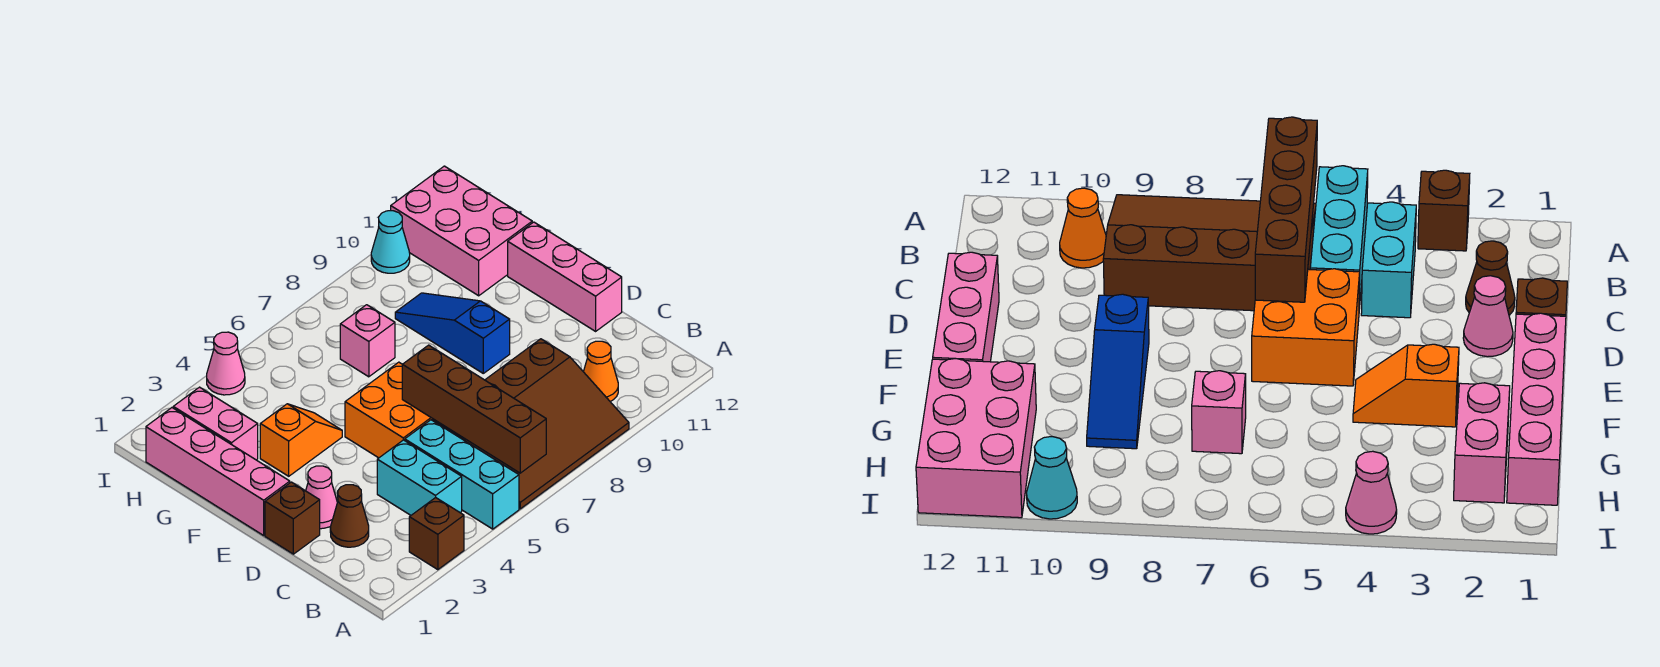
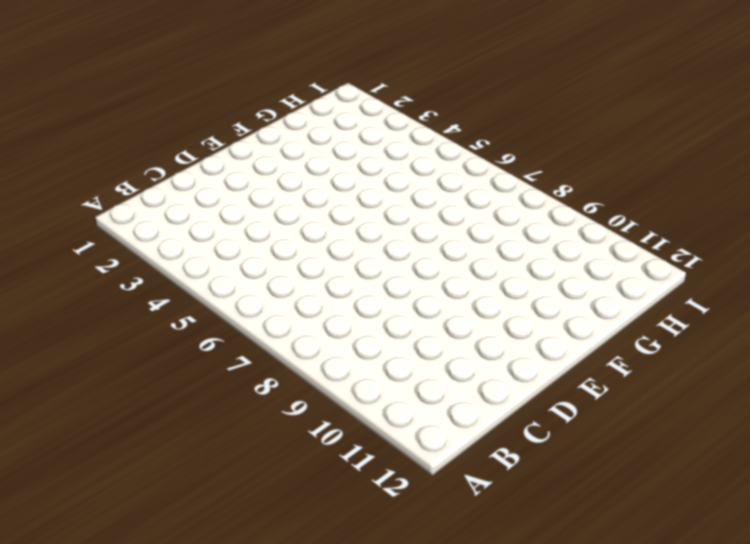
none -> brown 1x1 brick [409,498,464,570]
none -> cyan 1x3 brick [405,420,519,529]
none -> brown 3x4 slope [432,339,629,509]

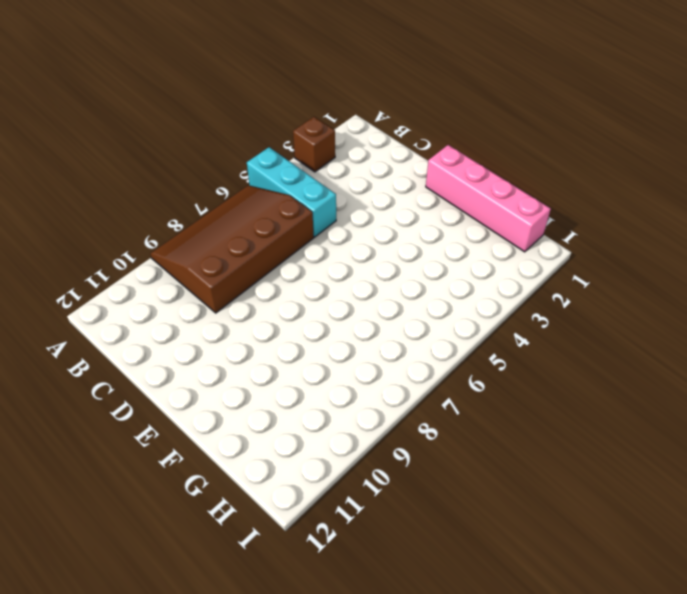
none -> cyan 1x2 brick [377,440,462,515]
none -> orange 1x1 cone [584,341,618,401]
none -> brown 1x1 cone [330,485,369,547]

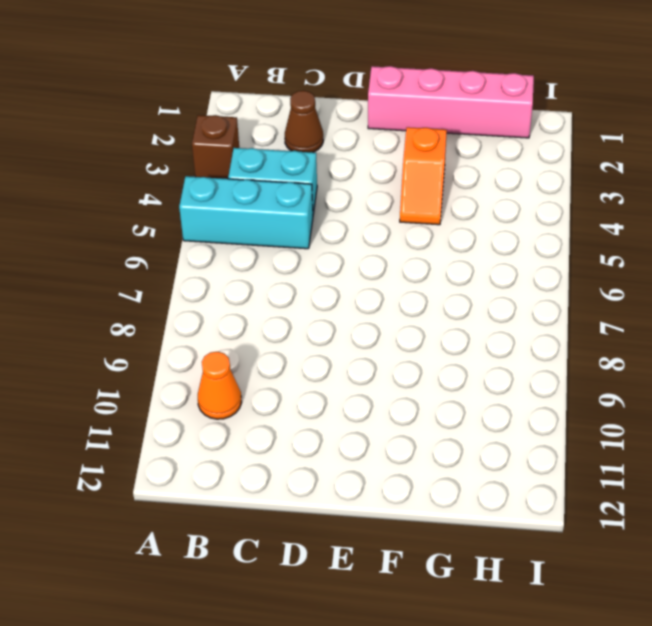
none -> brown 3x4 slope [432,339,629,509]
none -> brown 1x1 brick [265,482,320,554]
none -> pink 1x1 cone [306,466,337,529]

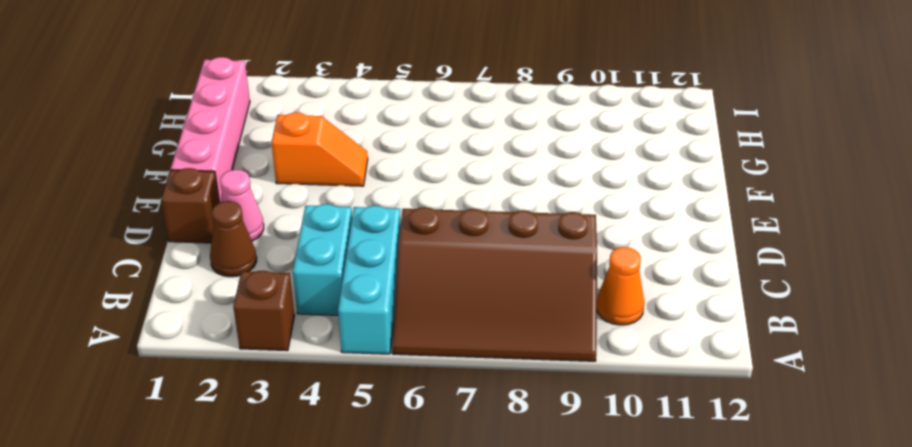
none -> orange 2x2 brick [345,362,432,458]
none -> pink 1x3 brick [508,222,622,331]
none -> blue 1x3 slope [395,293,510,373]

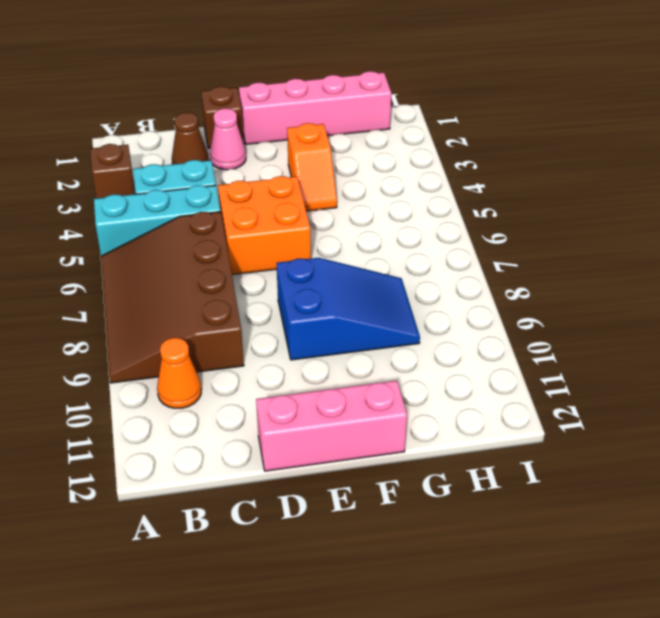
blue 2x3 slope [277,258,420,360] -> blue 1x3 slope [395,293,510,373]
none -> pink 1x2 brick [173,387,258,460]
none -> pink 1x1 brick [340,305,395,377]
none -> pink 2x3 brick [391,166,532,296]

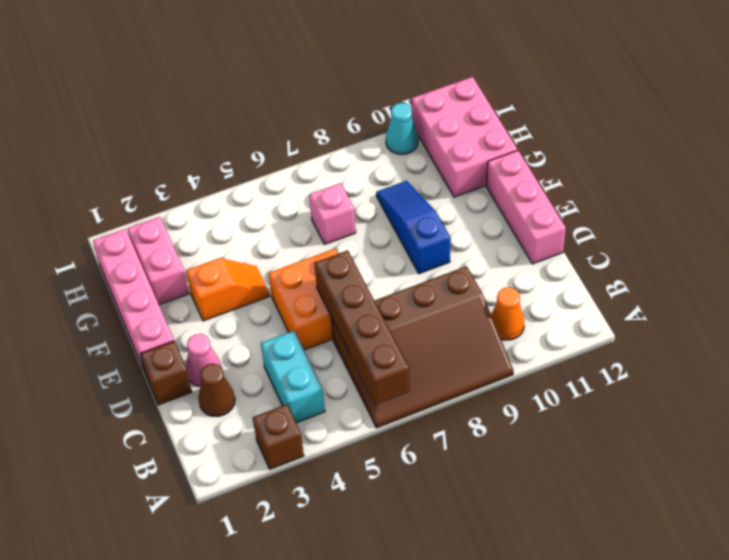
none -> cyan 1x3 brick [405,420,519,529]
none -> pink 1x1 cone [207,332,245,395]

